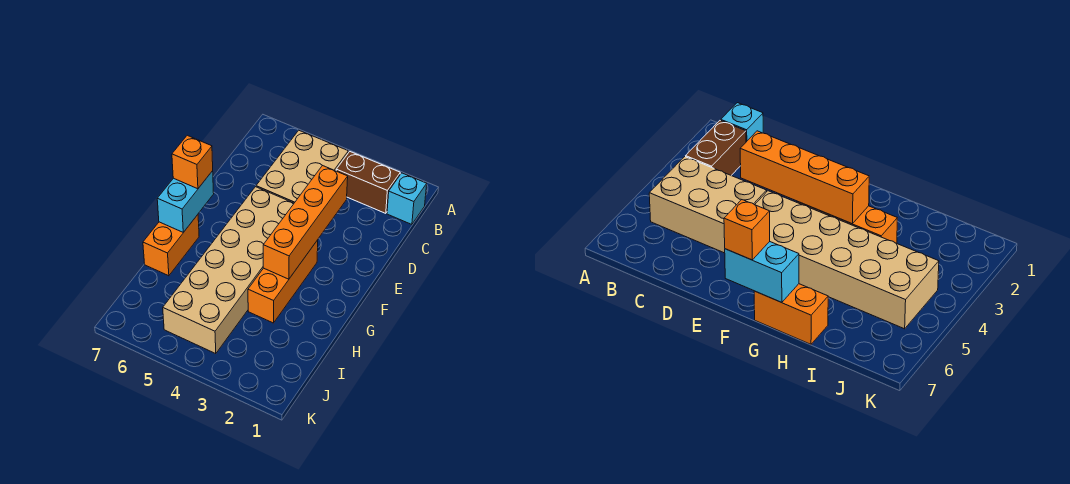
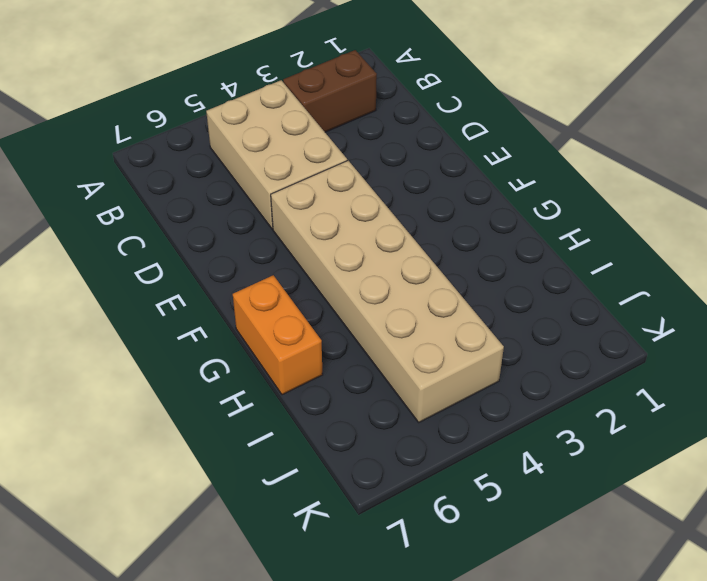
none -> cyan 1x1 brick [387,173,427,224]
none -> orange 1x3 brick [248,240,318,323]

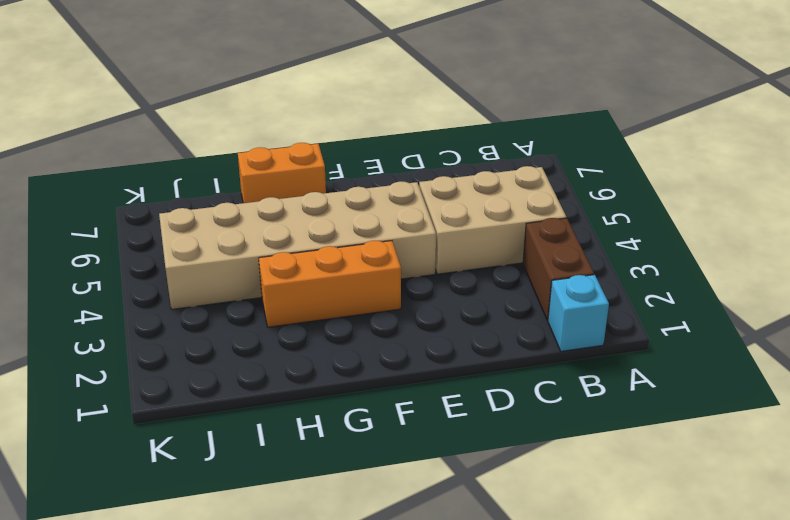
none -> orange 1x4 brick [263,165,348,279]
none -> cyan 1x2 brick [157,171,214,232]

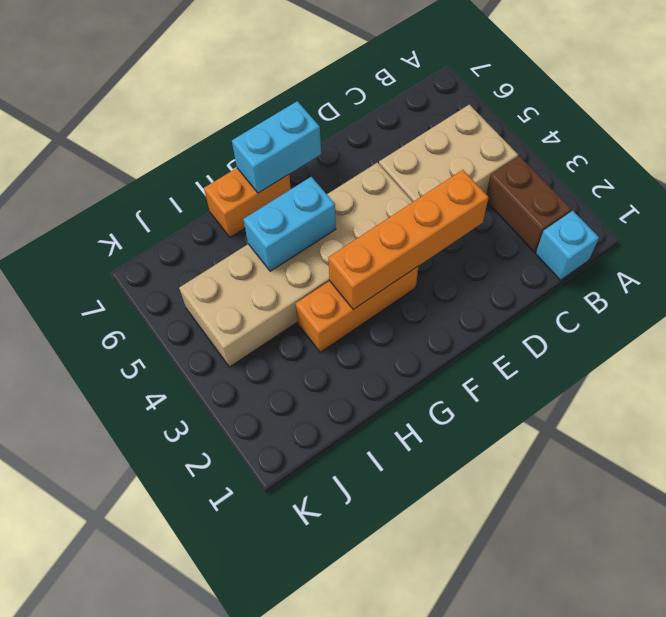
cyan 1x2 brick [243,177,336,271] -> none
none -> orange 1x1 brick [172,135,213,189]

